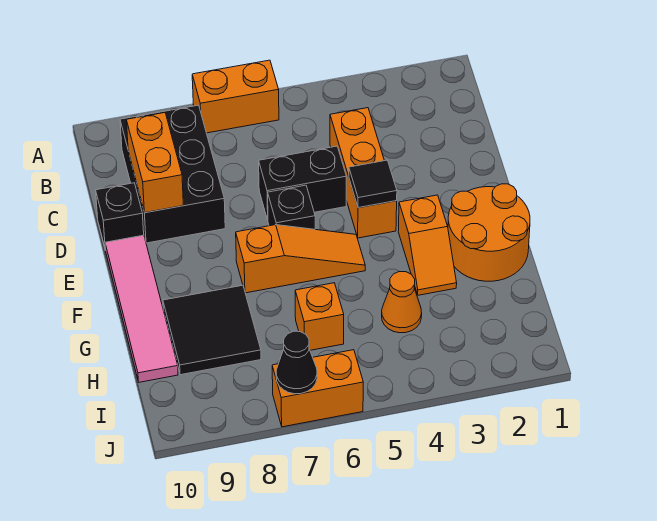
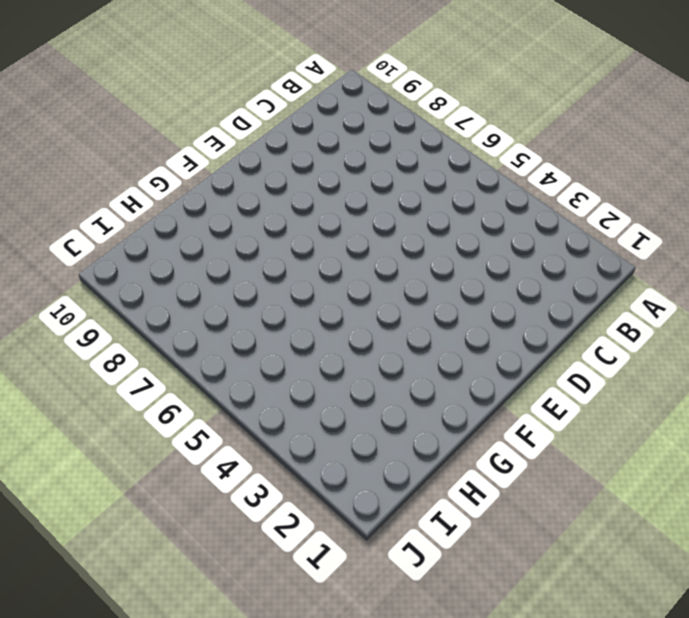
none -> orange 1x2 brick [192,60,279,133]
none -> black 2x3 brick [120,105,225,243]
none -> orange 1x3 brick [330,108,397,238]

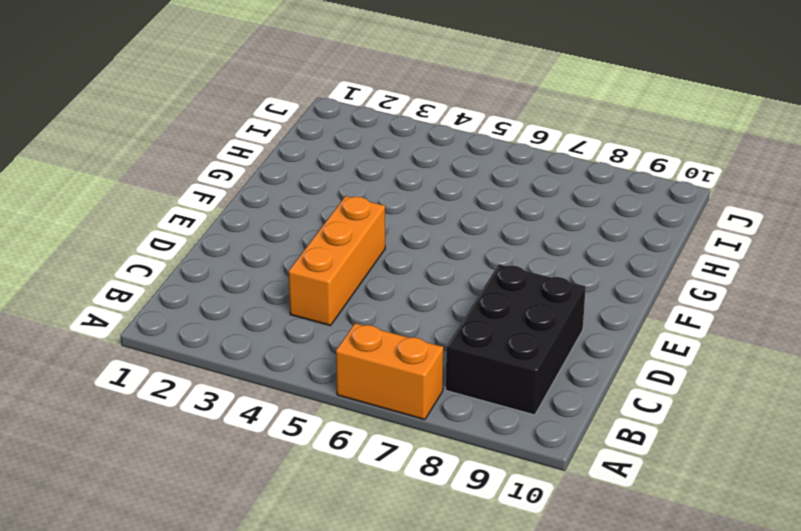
none -> black 1x2 brick [259,146,346,220]
none -> black 1x1 brick [96,183,144,250]
none -> black 1x1 brick [268,185,315,229]

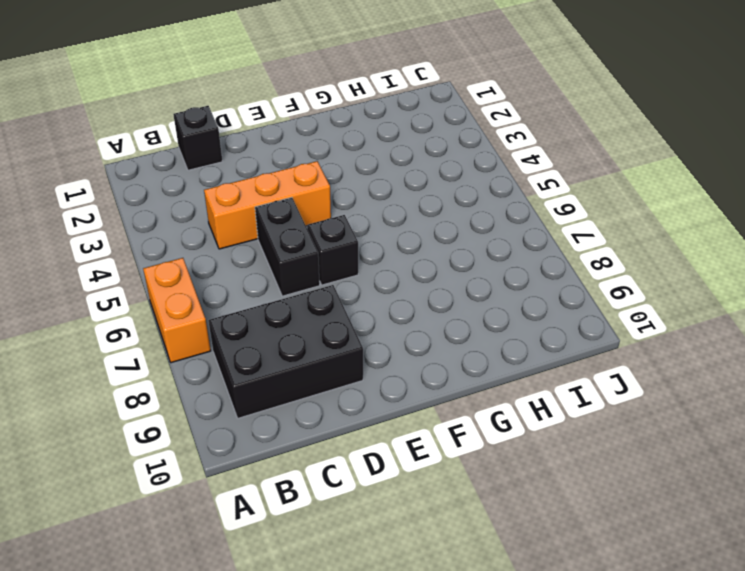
black 1x1 brick [173,106,223,170] -> black 1x1 brick moved to [96,183,144,250]
none -> pink 1x4 tile [105,235,178,382]
none -> orange 2x2 round brick [448,184,530,281]
none -> orange 1x2 slope [398,195,457,295]

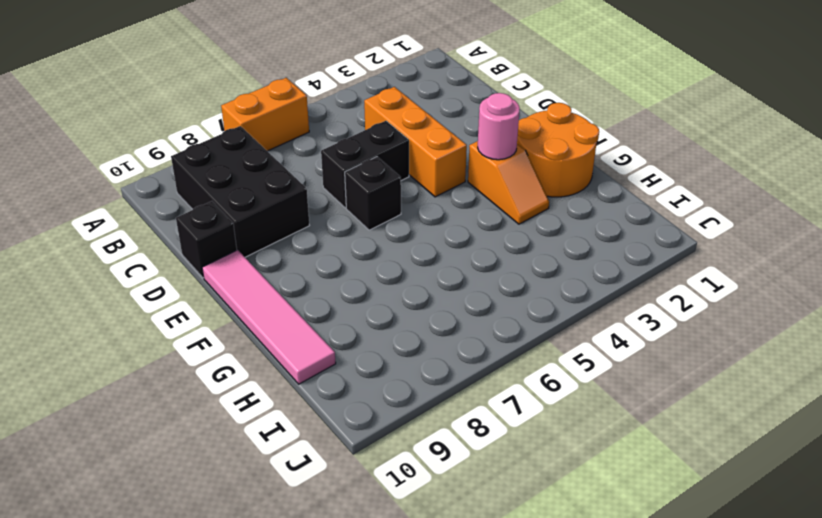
pink 1x1 round brick [478,93,520,160] -> none
none -> orange 1x3 slope [236,225,365,293]
none -> black 2x2 tile [163,285,261,375]
none -> orange 1x1 cone [382,272,422,333]

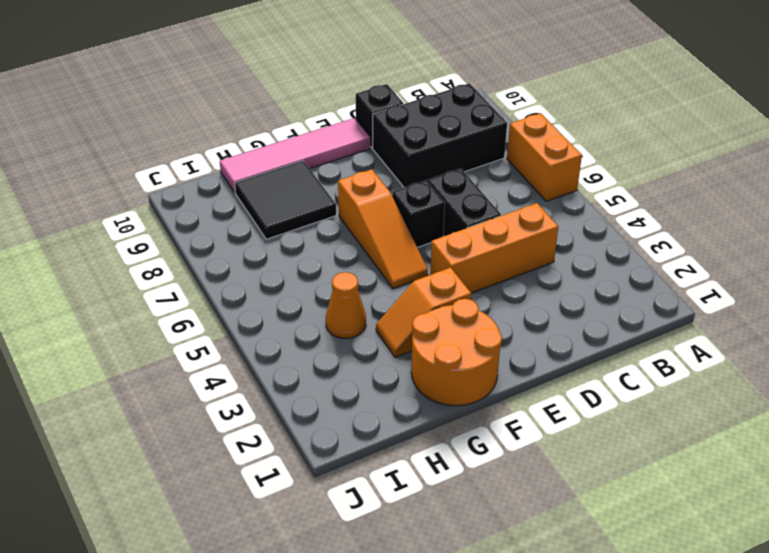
none -> orange 1x1 brick [295,283,344,350]
none -> orange 1x2 brick [272,350,363,427]
none -> orange 1x2 brick [127,113,183,213]

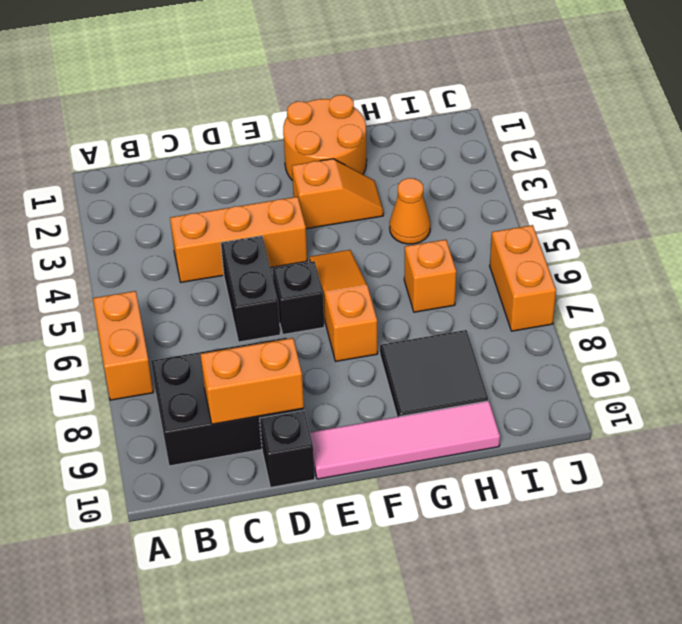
none -> black 1x1 tile [349,160,397,208]
none -> black 1x1 cone [276,331,317,394]

